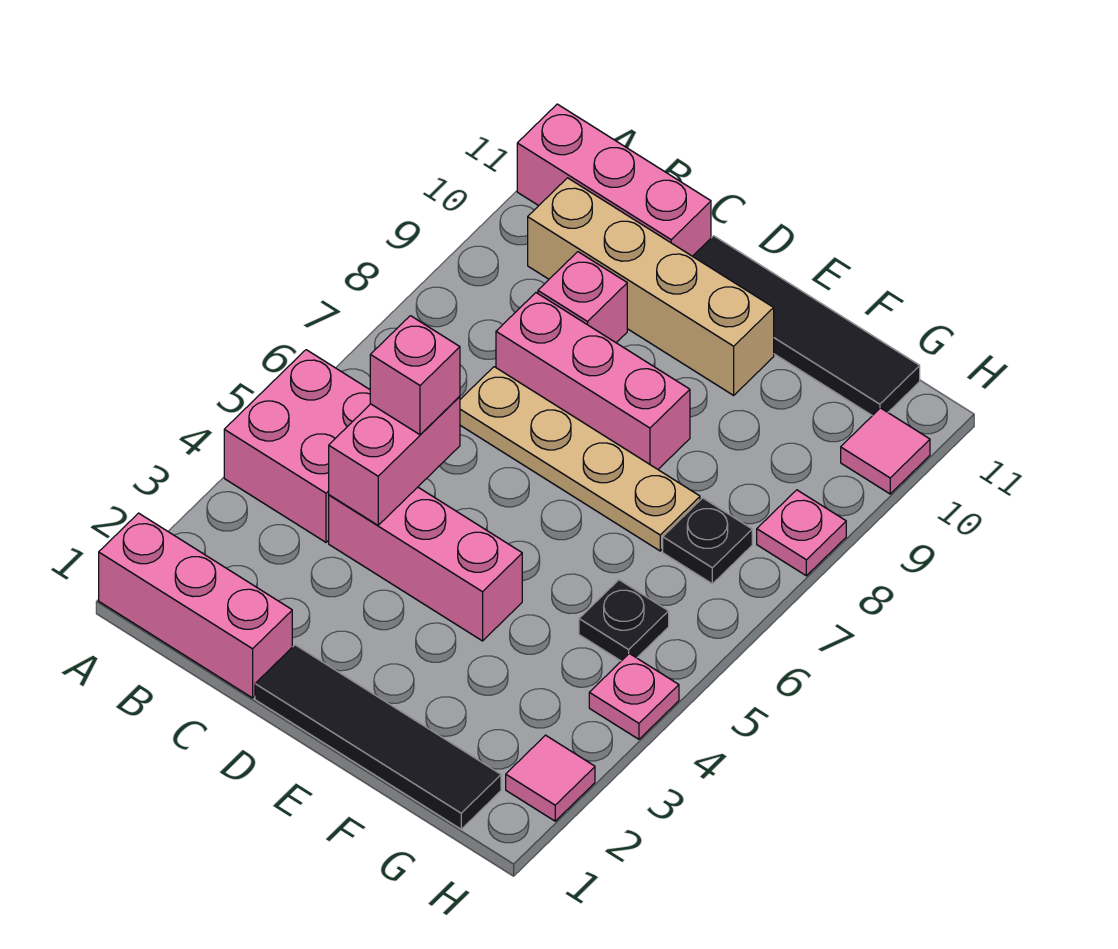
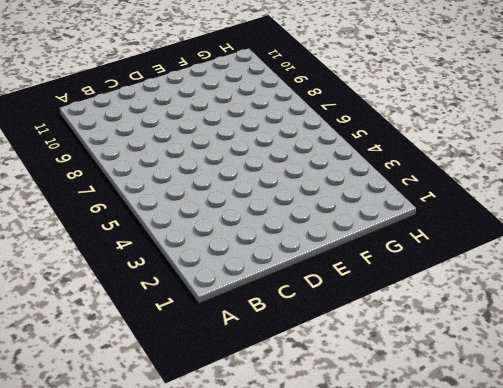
none -> pink 1x3 brick [99,513,292,698]
none -> pink 2x2 brick [224,350,370,542]
none -> pink 1x3 brick [517,104,711,256]

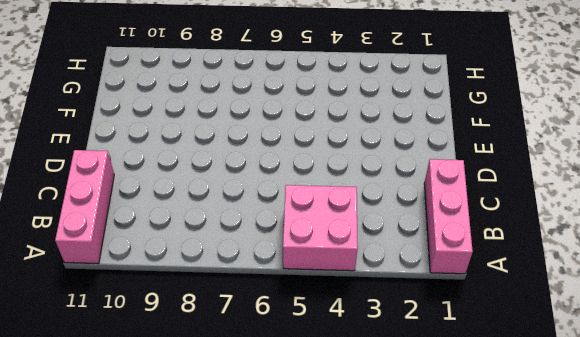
none -> tan 1x4 brick [528,178,774,395]
none -> pink 1x3 brick [329,487,522,641]
none -> tan 1x4 plate [460,367,700,551]

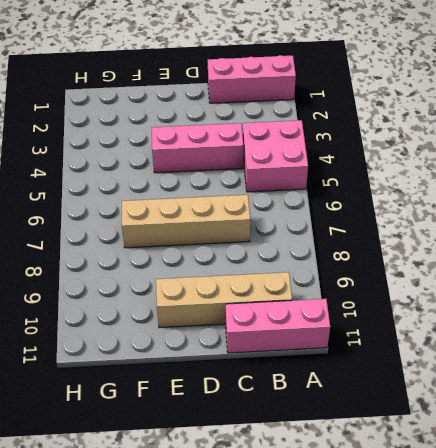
tan 1x4 brick [122,195,250,248] -> tan 1x4 plate [460,367,700,551]
none -> pink 1x3 brick [496,293,690,469]
none -> pink 1x1 brick [538,252,627,343]
none -> black 1x4 tile [255,645,501,829]

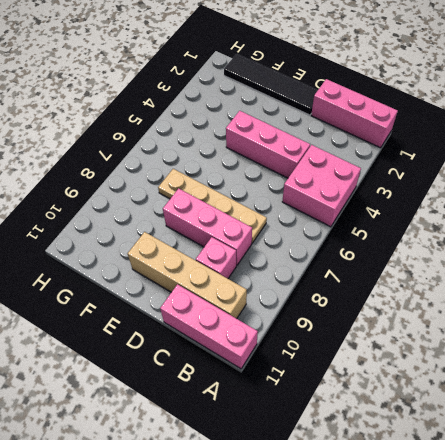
none -> black 1x4 tile [693,236,920,416]
none -> black 1x1 plate [579,580,669,661]
none -> black 1x1 plate [663,498,752,584]

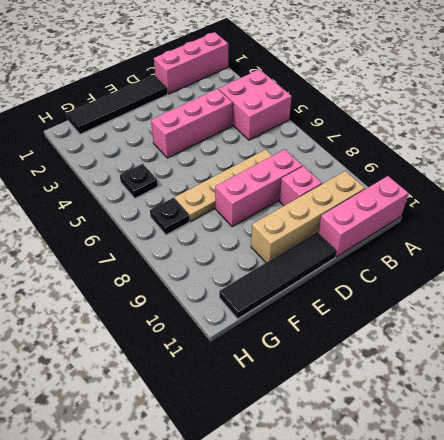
none -> pink 1x1 tile [506,735,595,821]
none -> pink 1x1 plate [589,654,679,739]
none -> pink 1x1 plate [757,490,846,576]

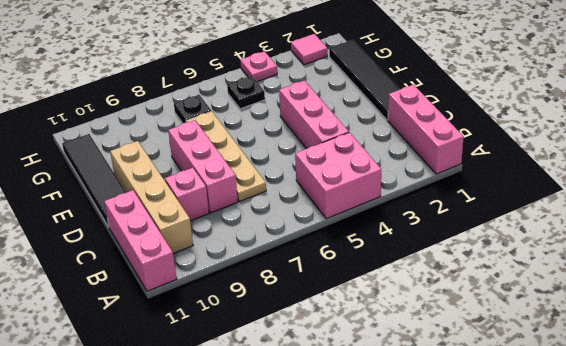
none -> pink 1x1 plate [757,490,846,576]
none -> pink 1x1 tile [841,408,930,494]
none -> pink 1x2 brick [329,396,460,525]

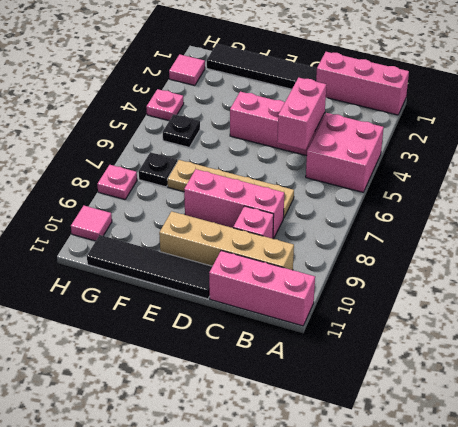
none -> pink 1x1 brick [370,316,460,435]

